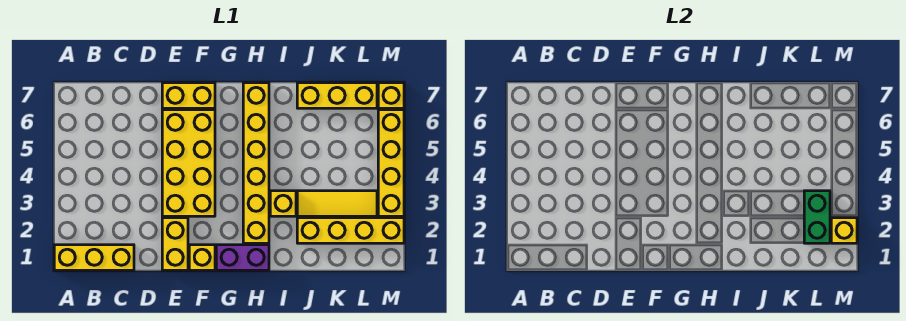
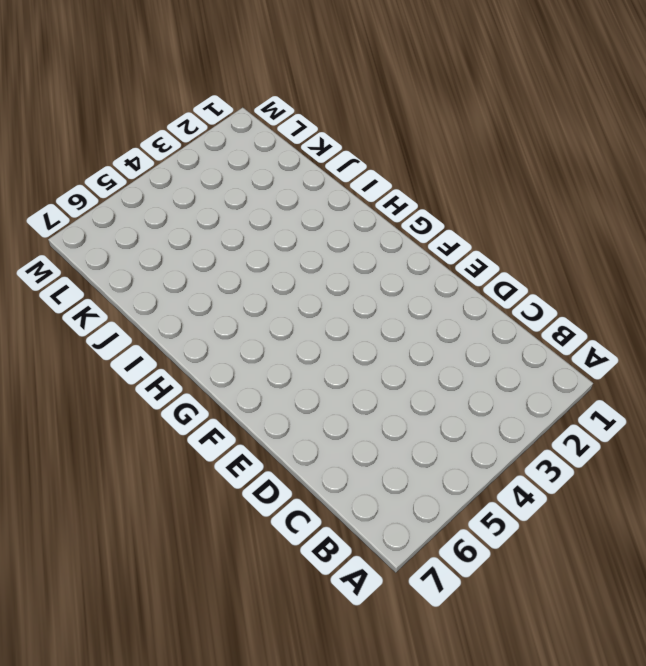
none -> yellow 1x3 brick [54,245,134,270]
none -> yellow 1x2 brick [162,218,188,270]
none -> yellow 2x4 brick [162,110,215,216]

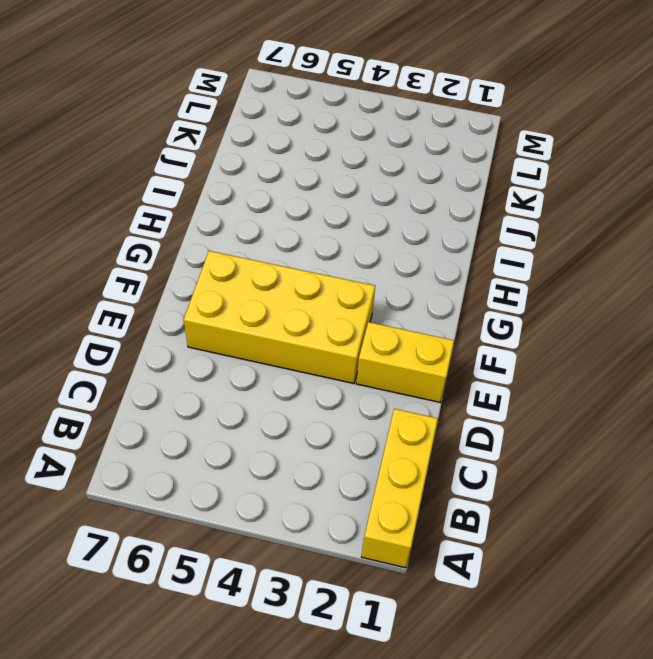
none -> yellow 1x2 brick [162,83,215,108]
none -> yellow 1x1 brick [189,245,215,270]
none -> purple 1x2 brick [216,245,269,270]

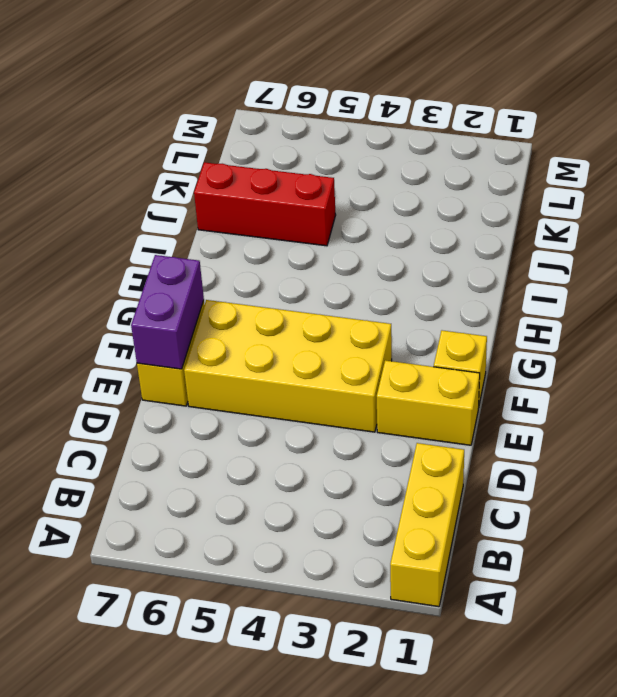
purple 1x2 brick [131,255,204,369] -> purple 1x2 brick moved to [216,245,269,270]
red 1x3 brick [194,162,336,246] -> yellow 1x3 brick [297,83,377,108]
none -> yellow 1x6 brick [243,83,269,243]
none -> yellow 1x1 brick [270,191,296,216]
none -> yellow 1x4 brick [297,218,404,243]

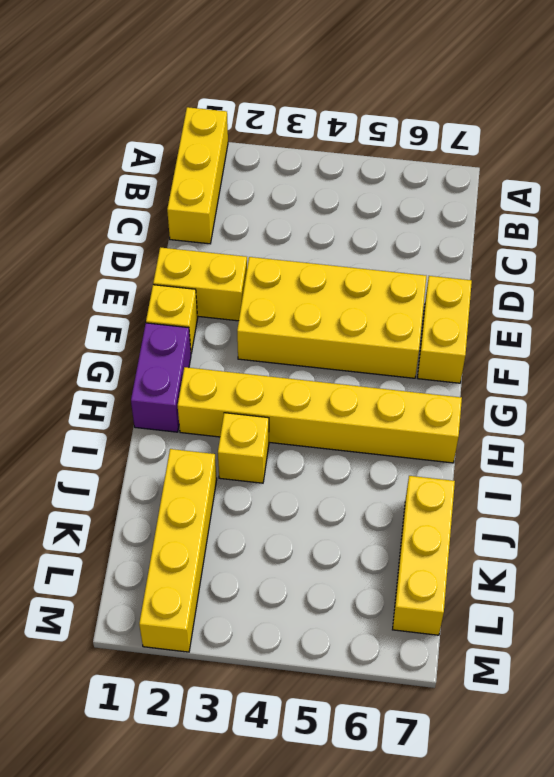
none -> yellow 1x3 tile [297,191,377,216]
none -> yellow 1x4 brick [378,110,404,216]
none -> yellow 1x1 brick [378,83,404,108]

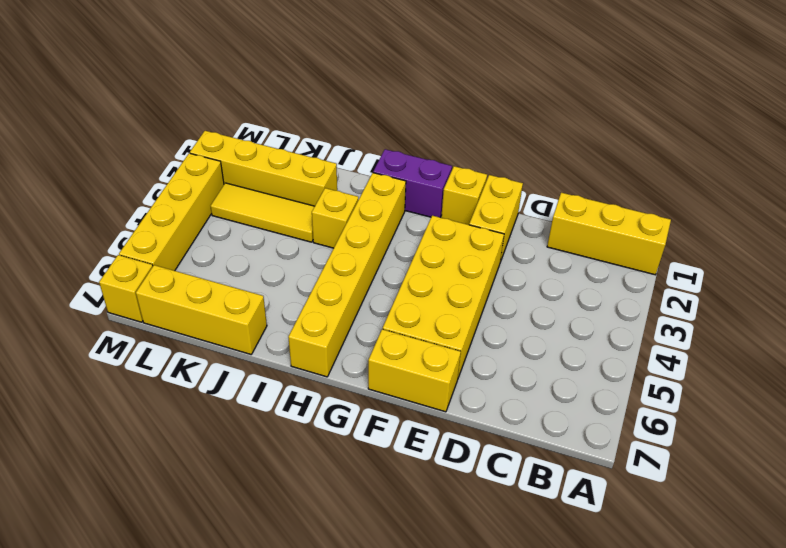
none -> green 1x2 brick [804,191,830,243]
none -> yellow 1x1 brick [831,218,857,243]

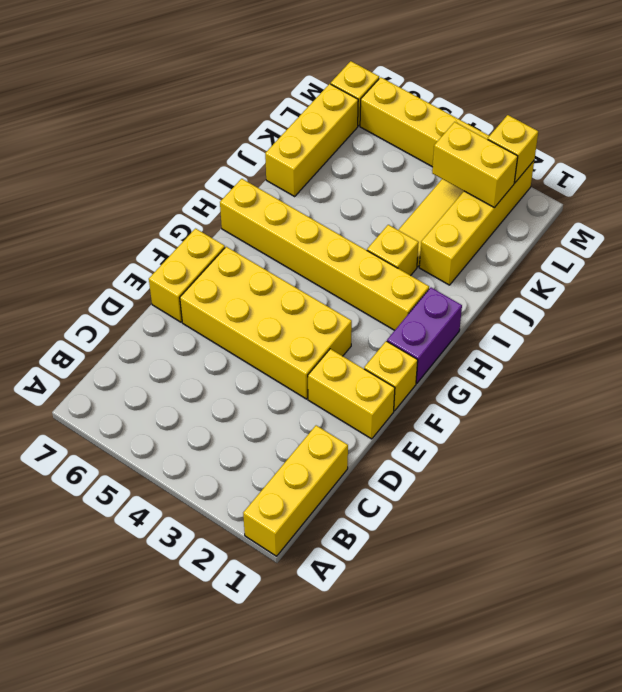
yellow 1x2 brick [432,122,518,207] -> green 1x2 brick [804,191,830,243]

